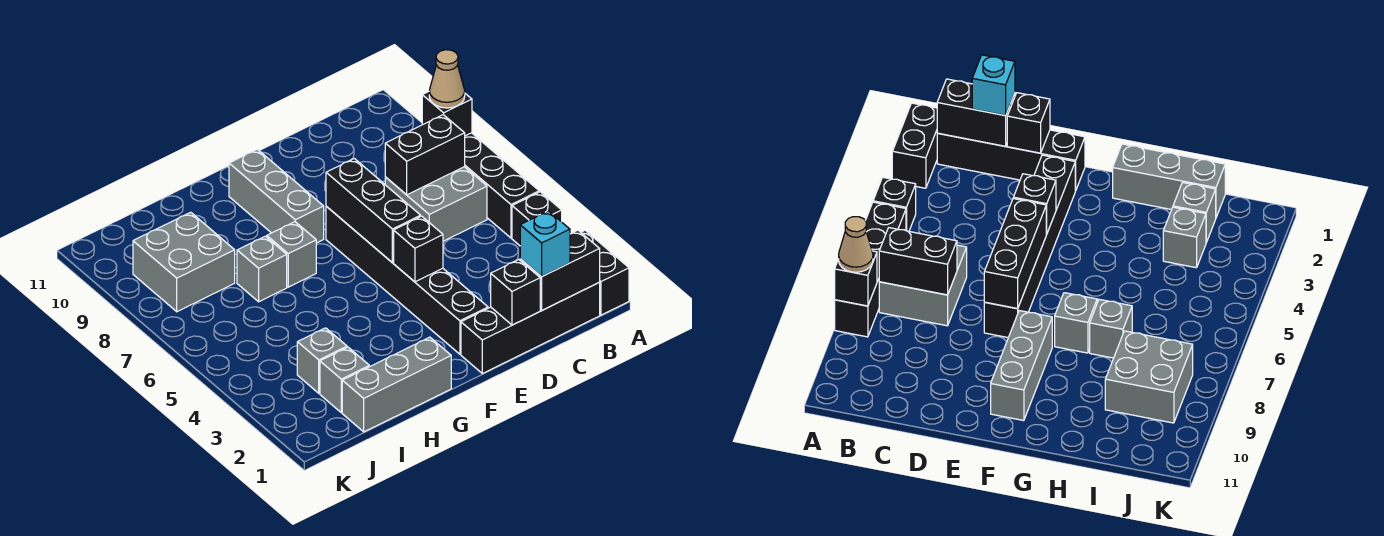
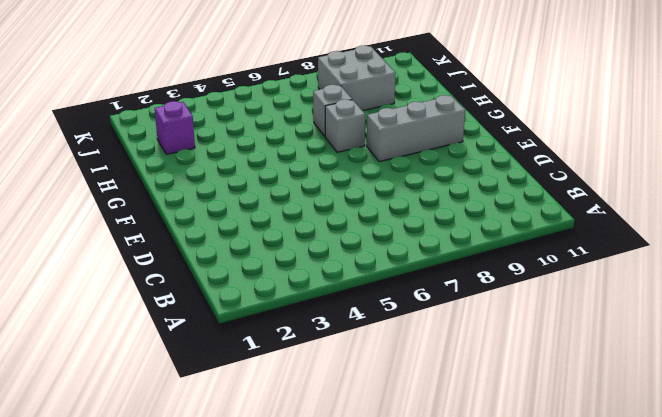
purple 1x1 brick [155,101,195,154] -> grey 1x1 brick [320,347,369,413]
none -> black 1x2 brick [581,230,629,315]
none -> black 1x1 brick [512,192,562,246]
none -> black 1x4 brick [465,133,539,238]

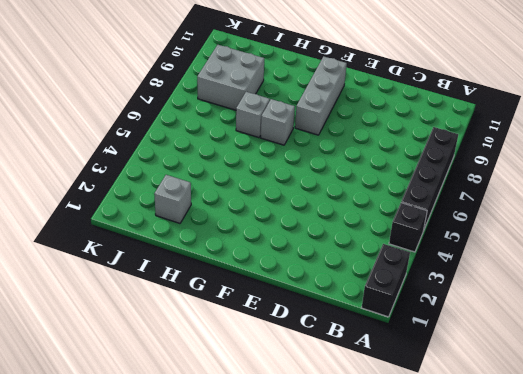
none -> black 1x4 brick [461,283,600,373]
none -> grey 2x2 brick [385,167,487,241]
none -> black 1x6 brick [326,207,488,354]

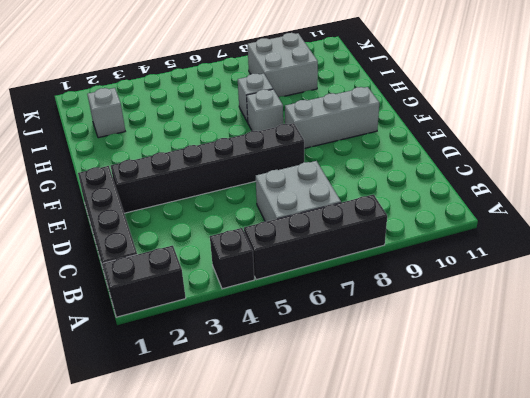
none -> grey 1x3 brick [342,337,451,432]
none -> grey 1x1 brick [297,328,347,393]
none -> black 1x1 brick [422,92,472,136]

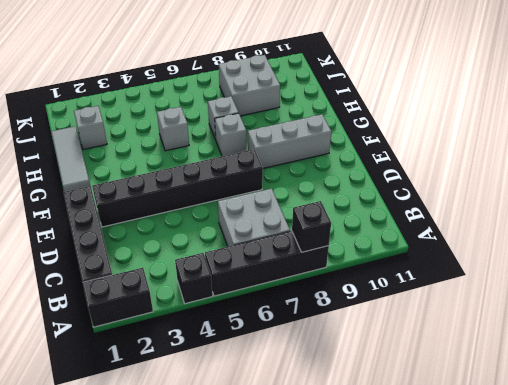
grey 1x3 tile [51,126,90,192] -> grey 1x3 brick [342,337,451,432]
grey 1x1 brick [157,107,189,151] -> grey 1x1 brick moved to [297,328,347,393]
none -> black 1x2 brick [520,230,600,310]
none -> black 1x2 brick [385,115,465,195]
none -> black 1x1 brick [491,260,540,325]

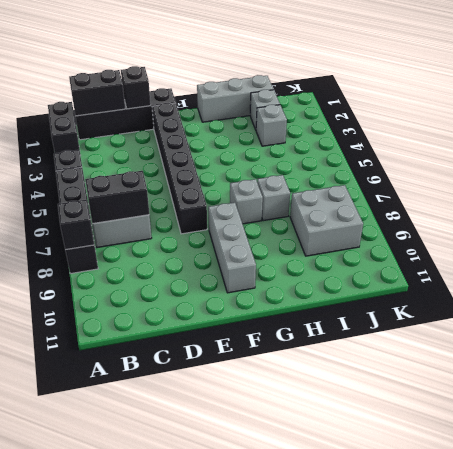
none -> black 1x1 brick [394,216,443,282]
none -> black 1x3 brick [326,159,421,263]
none -> tan 1x1 cone [429,50,465,108]

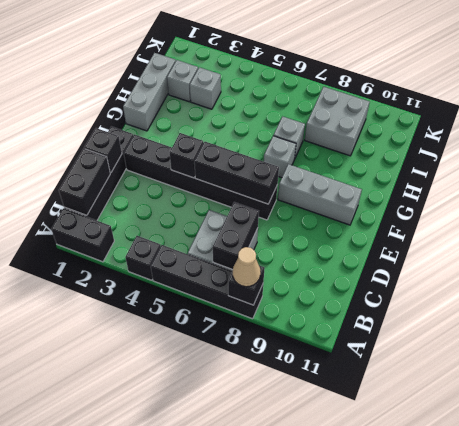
none -> cyan 1x1 brick [520,211,570,277]

